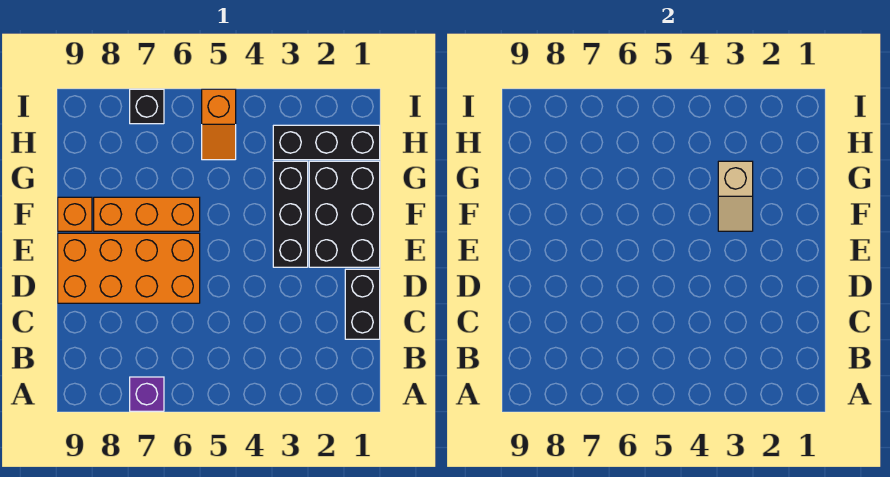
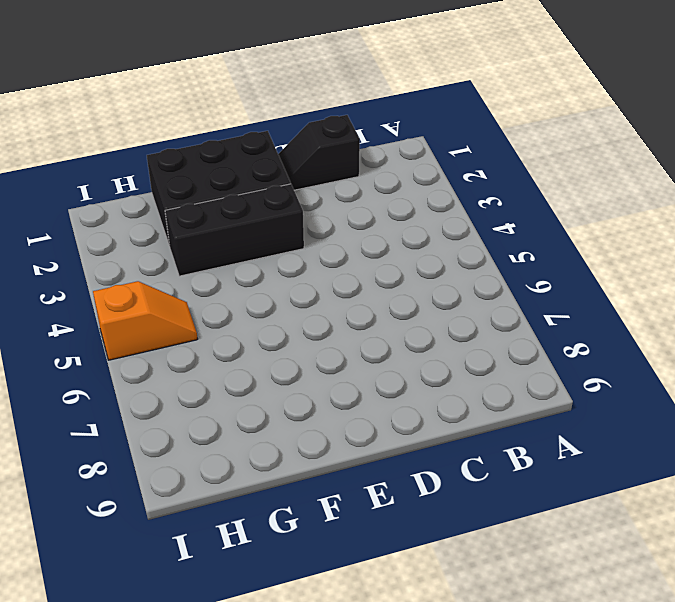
black 1x2 slope [278,115,360,190] -> black 1x2 brick [345,269,380,339]
none -> purple 1x1 brick [130,377,164,411]
none -> orange 2x4 brick [58,233,200,303]

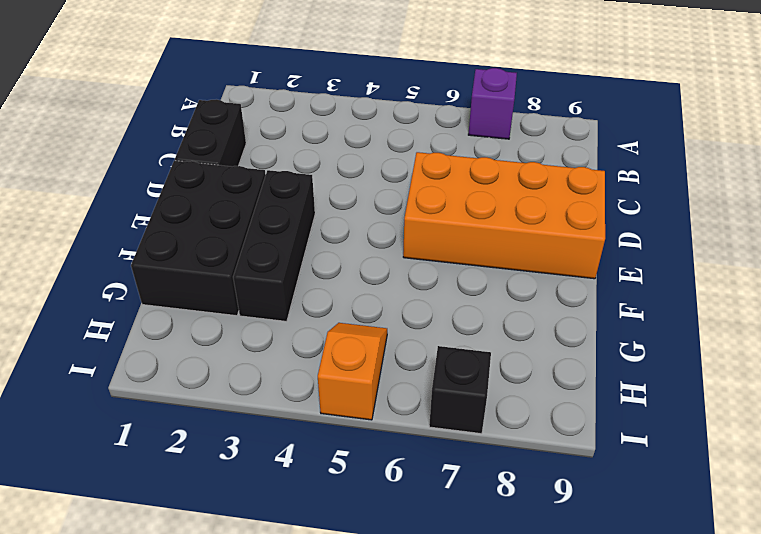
none -> orange 1x3 brick [94,197,200,231]
none -> orange 1x1 brick [58,197,92,231]

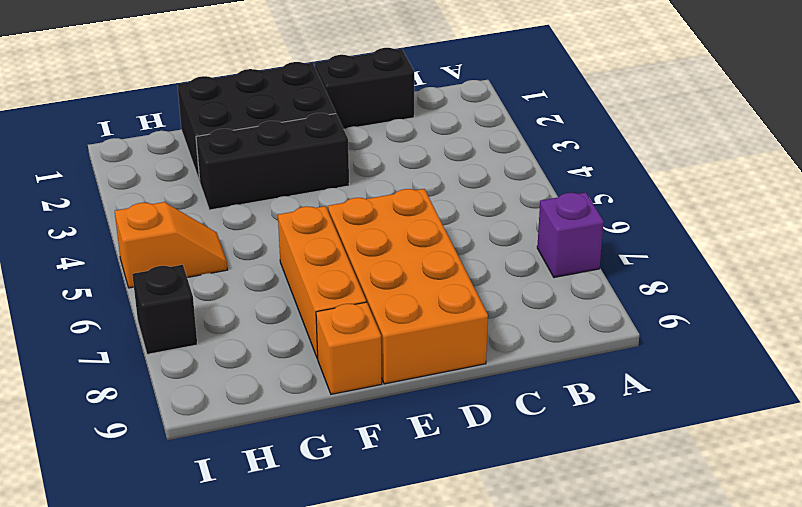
none -> black 1x3 brick [273,125,380,160]
none -> tan 1x2 slope [718,161,753,231]

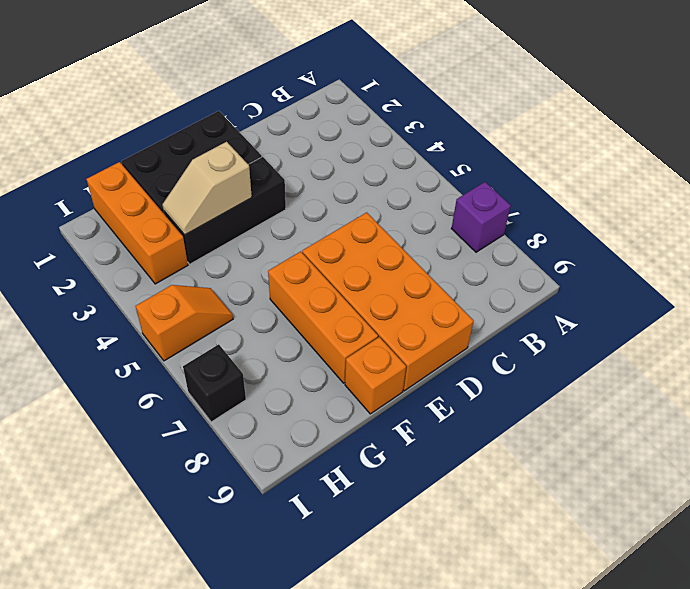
tan 1x2 slope [162,142,252,235] -> tan 1x2 slope turned to [718,161,753,231]
orange 1x3 brick [87,162,188,284] -> black 1x3 brick [273,125,380,160]
none -> black 1x2 brick [345,269,380,339]

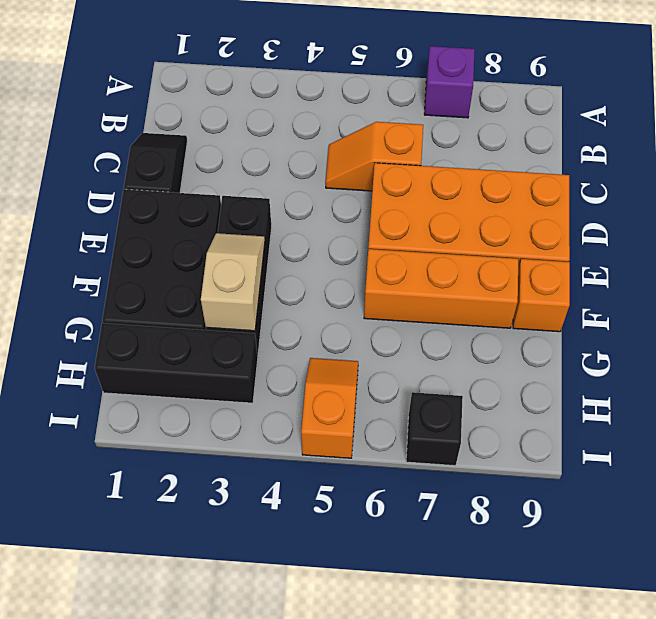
black 1x2 slope [124,133,187,193] -> black 1x2 brick [345,269,380,339]
orange 1x2 slope [326,122,423,191] -> none

